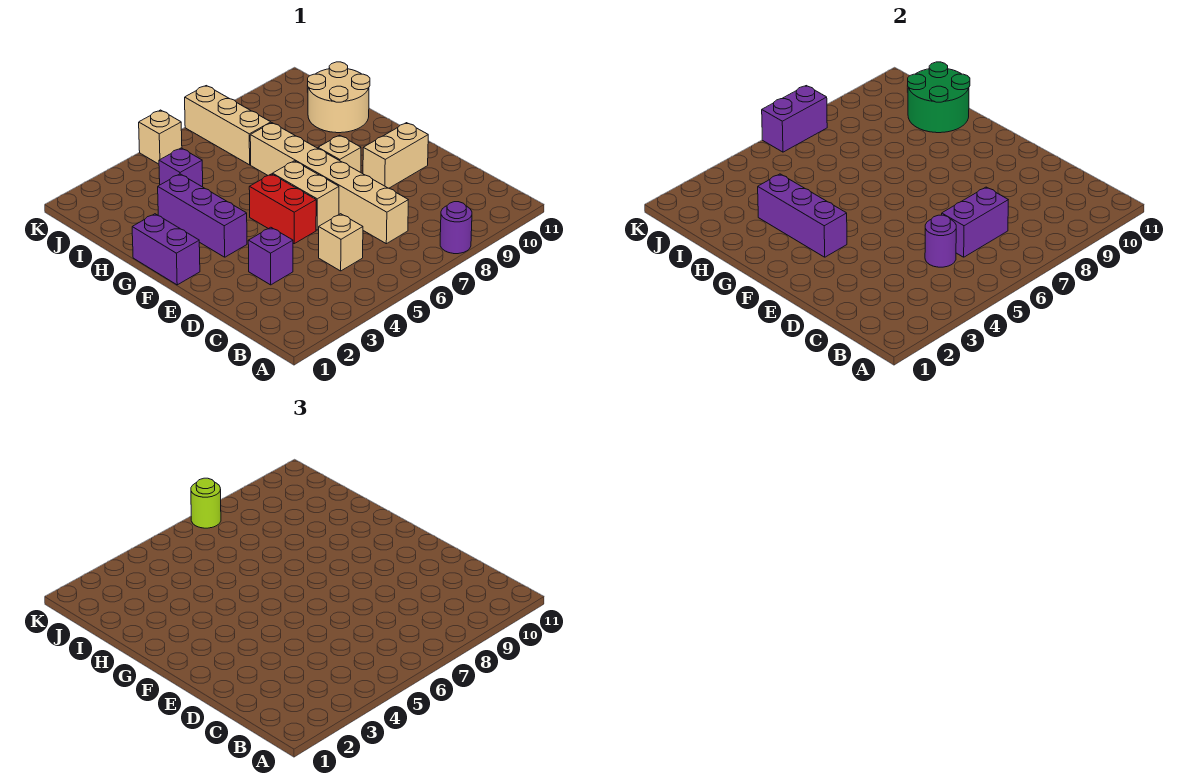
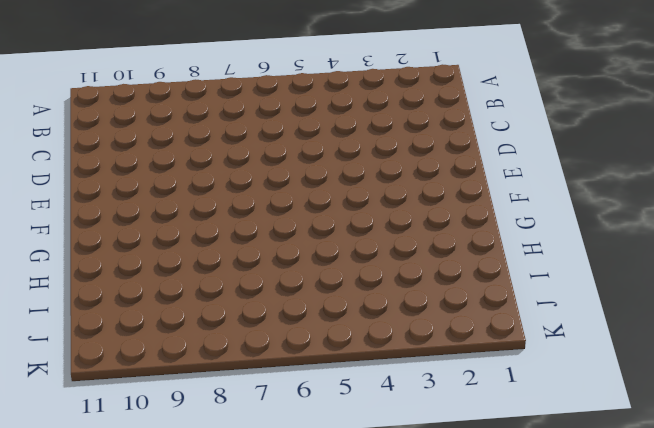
none -> purple 1x1 round brick [440,202,472,254]
none -> tan 1x1 brick [319,214,363,271]
none -> tan 1x6 brick [250,123,408,244]

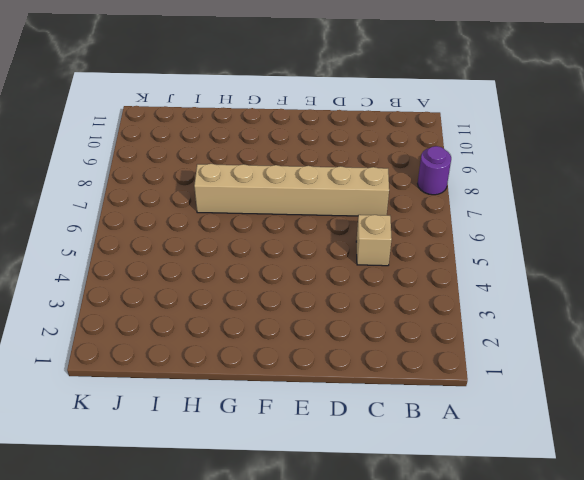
none -> purple 1x1 brick [248,227,293,285]
none -> red 1x2 brick [249,174,316,244]
none -> tan 1x2 brick [273,161,339,230]

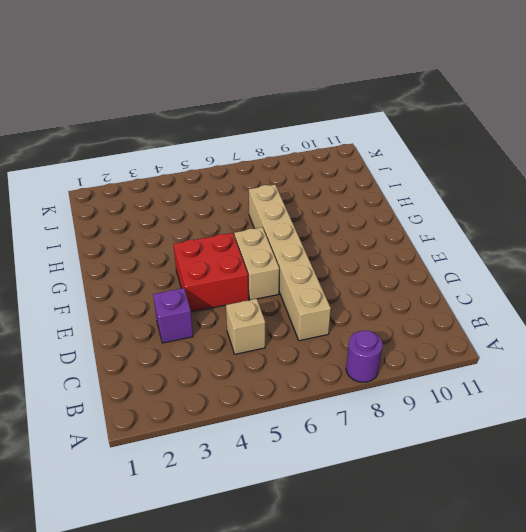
red 2x2 brick [173,233,249,312] -> red 1x2 brick [249,174,316,244]
none -> tan 1x2 brick [363,123,428,188]
none -> purple 1x2 brick [132,214,200,285]
none -> purple 1x3 brick [158,174,247,257]

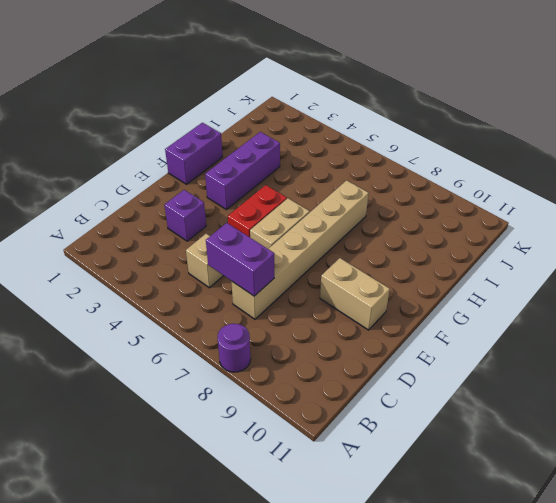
none -> tan 1x1 brick [318,135,361,172]
none -> tan 2x2 round brick [308,62,370,133]
none -> purple 1x1 brick [159,148,203,187]

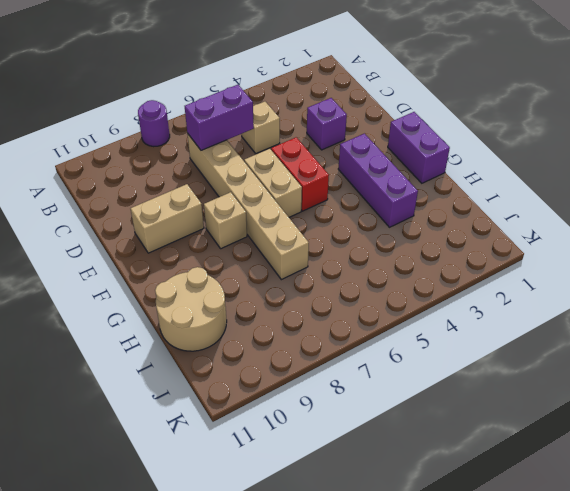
none -> purple 1x1 brick [159,148,203,187]
none -> tan 1x3 brick [185,86,271,165]
none -> tan 1x1 brick [139,110,182,164]

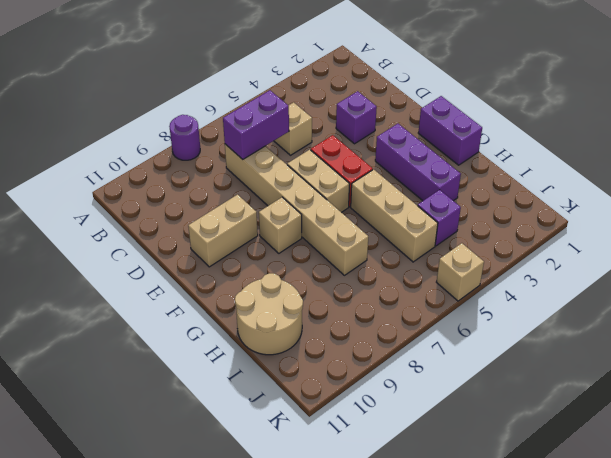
tan 1x3 brick [351,169,438,262] -> tan 1x3 brick moved to [185,86,271,165]
none -> purple 1x1 round brick [925,215,956,267]
none -> purple 1x3 brick [758,174,847,257]
none -> green 2x2 round brick [908,62,970,133]

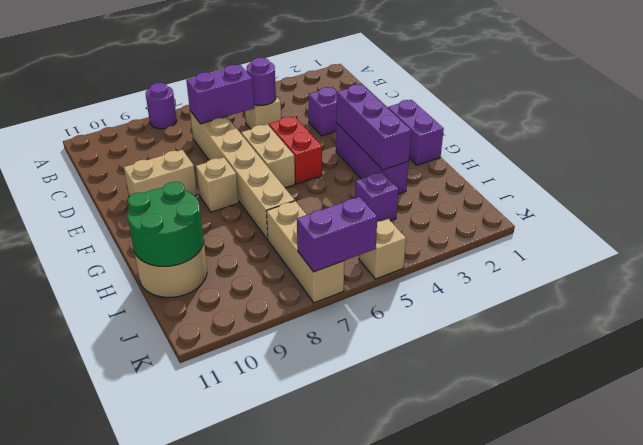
none -> lime 1x1 round brick [191,478,221,528]

